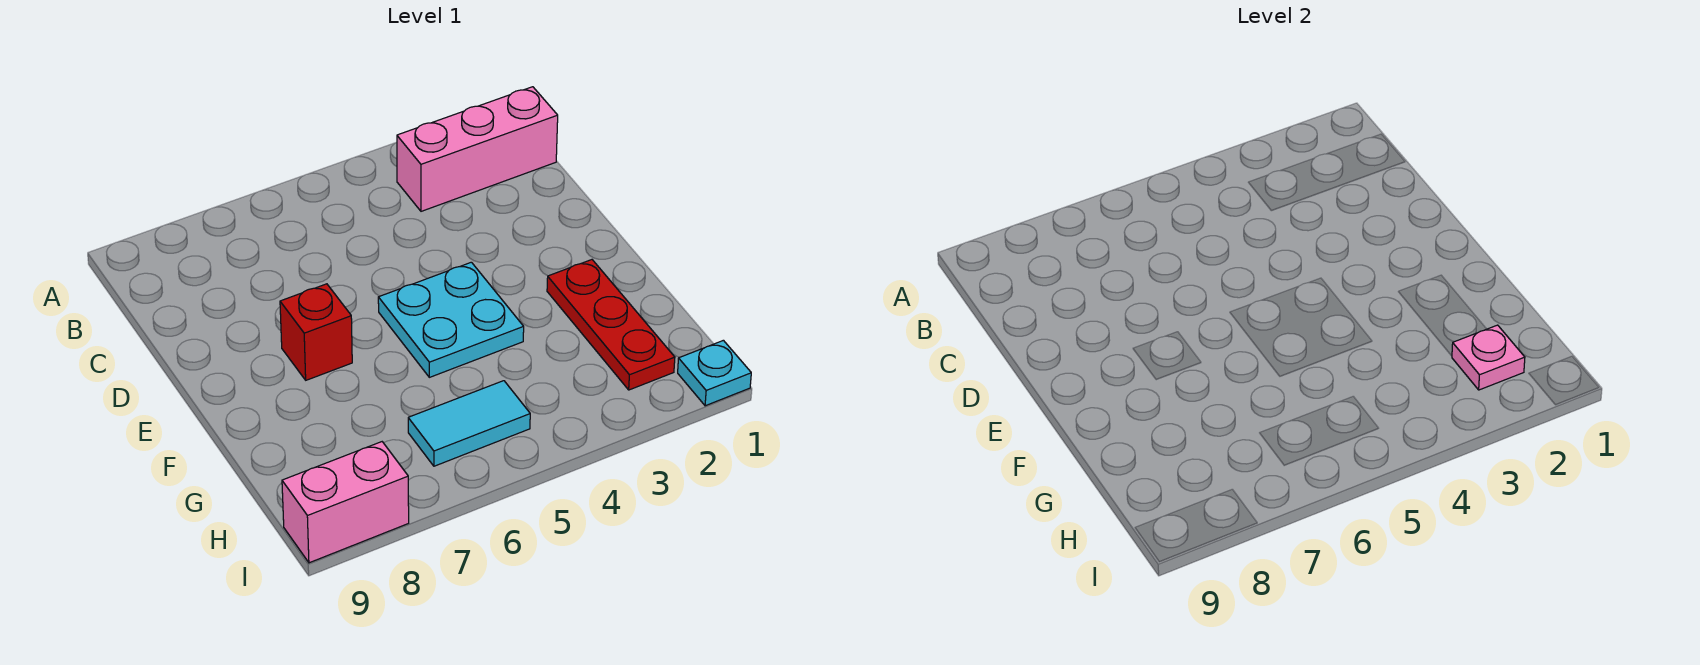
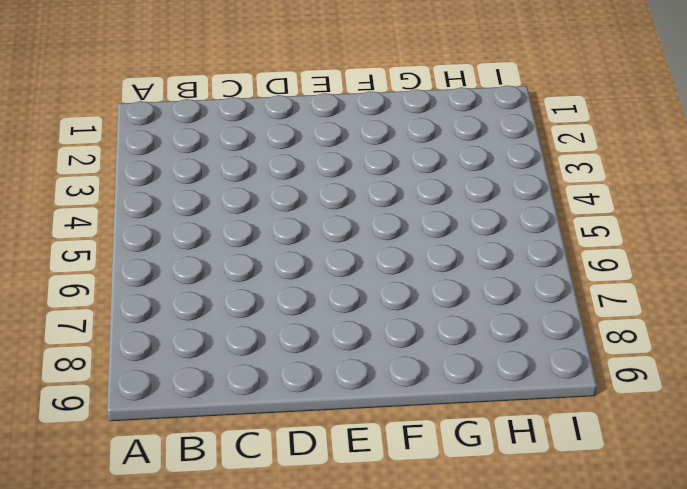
none -> pink 1x3 brick [397,87,558,211]
none -> cyan 2x2 plate [378,262,524,377]

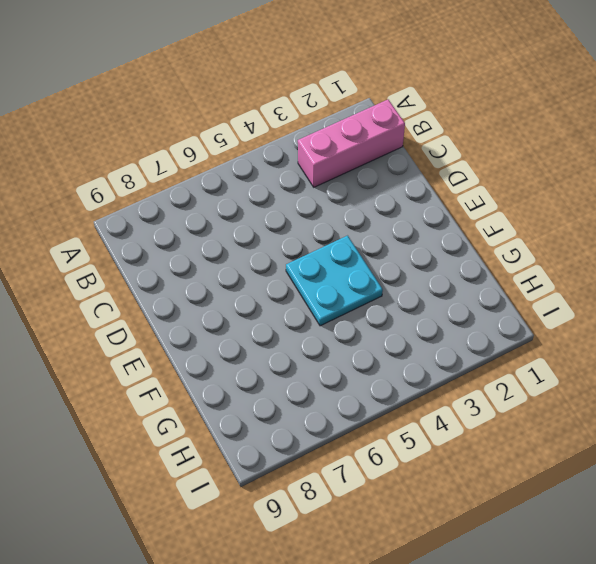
none -> red 1x1 brick [280,284,352,380]
none -> red 1x3 plate [547,260,675,390]

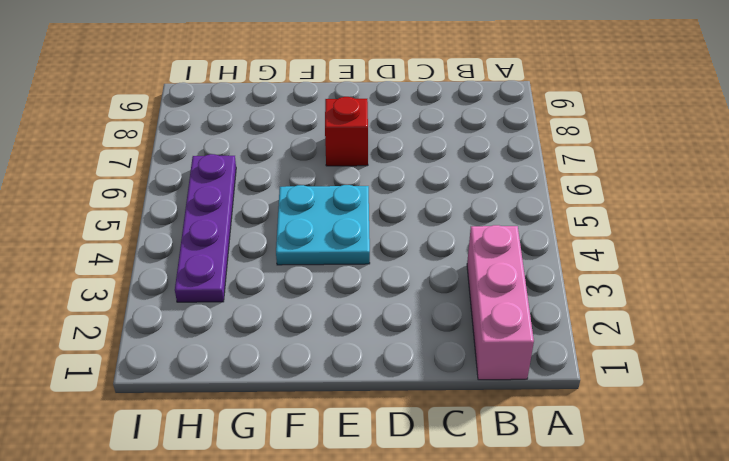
purple 1x4 plate [175,154,236,302] -> cyan 1x2 tile [408,381,530,466]
none -> red 1x3 plate [547,260,675,390]
none -> cyan 1x1 plate [678,340,751,406]

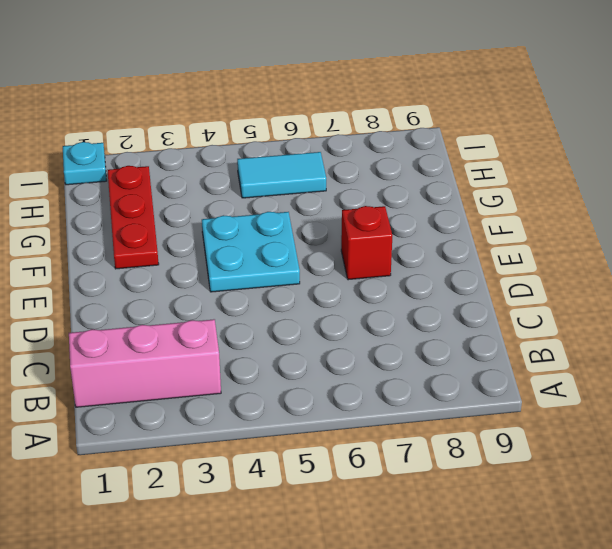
none -> pink 1x2 brick [282,442,409,563]
none -> pink 1x1 plate [1452,325,1525,390]

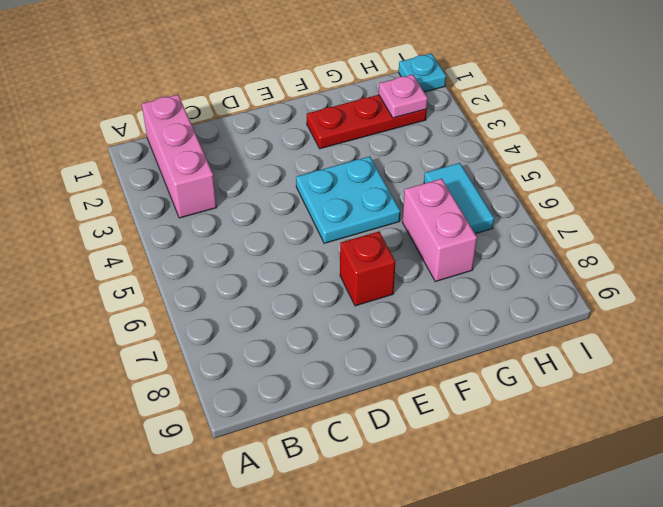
pink 1x2 brick [402,179,477,282] -> pink 1x2 brick moved to [282,442,409,563]

